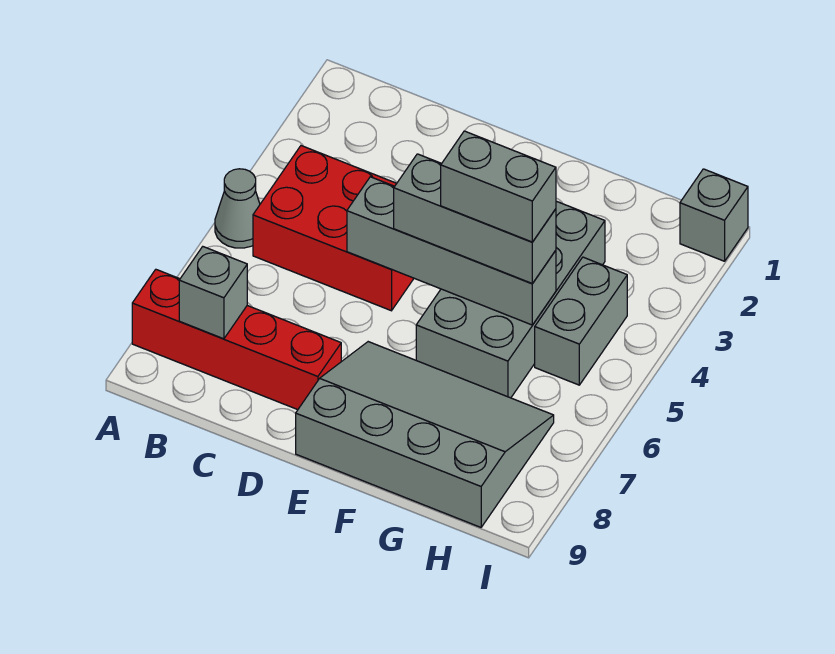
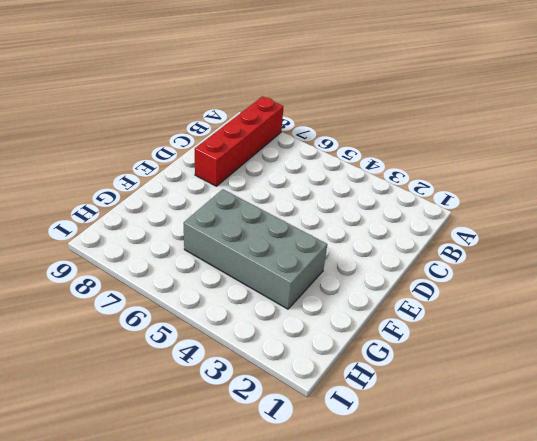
none -> grey 1x1 cone [215,169,260,248]
none -> red 2x3 brick [253,146,414,311]

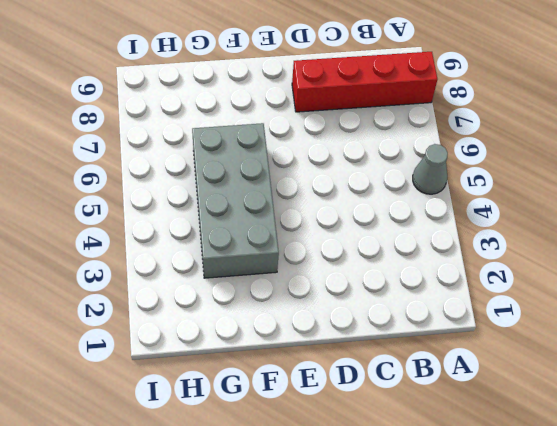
none -> red 2x3 brick [253,146,414,311]
none -> grey 3x4 slope [296,342,554,527]

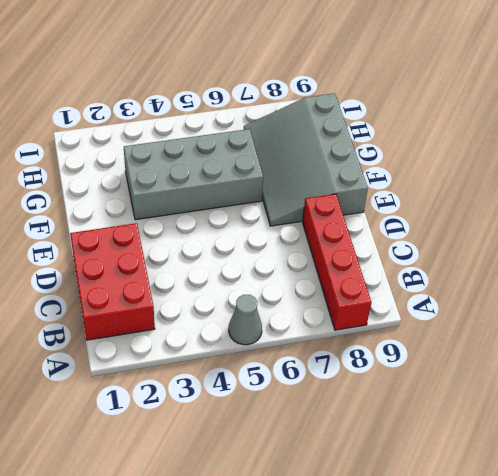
red 2x3 brick [70,223,155,340] -> red 2x3 brick moved to [253,146,414,311]
none -> grey 1x2 brick [535,257,627,385]
none -> grey 1x1 brick [680,169,748,261]

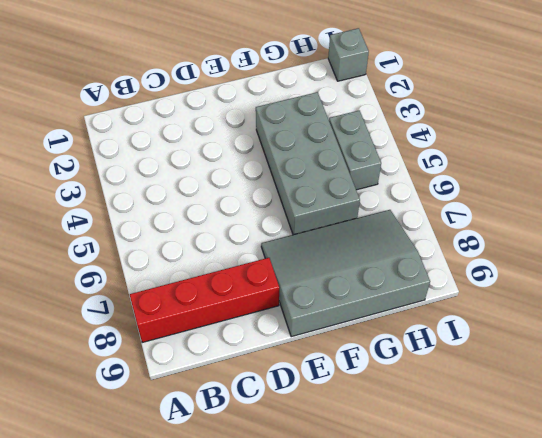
none -> grey 1x1 cone [215,169,260,248]
none -> red 2x3 brick [253,146,414,311]

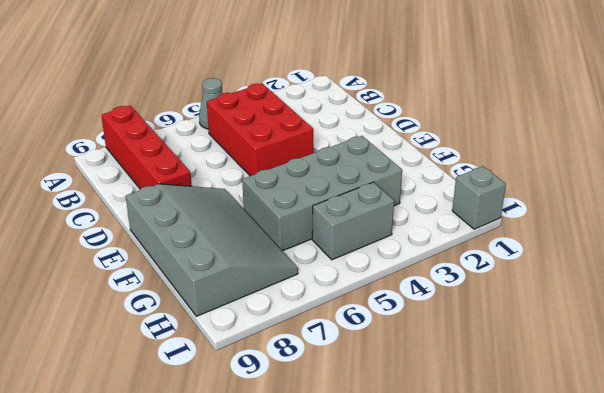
none -> grey 1x1 brick [179,247,247,339]
none -> grey 1x4 brick [347,177,556,325]

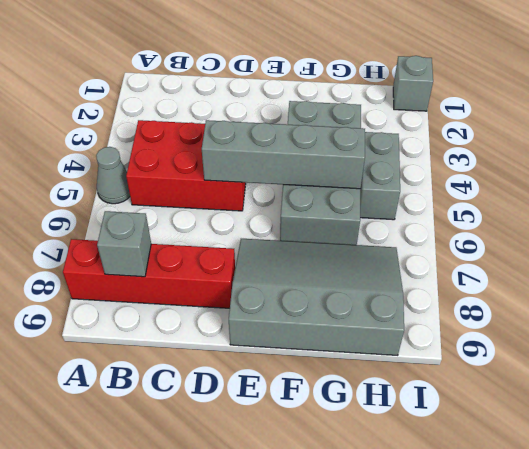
none -> grey 1x3 brick [394,154,556,284]
none -> grey 1x2 brick [441,131,556,242]

